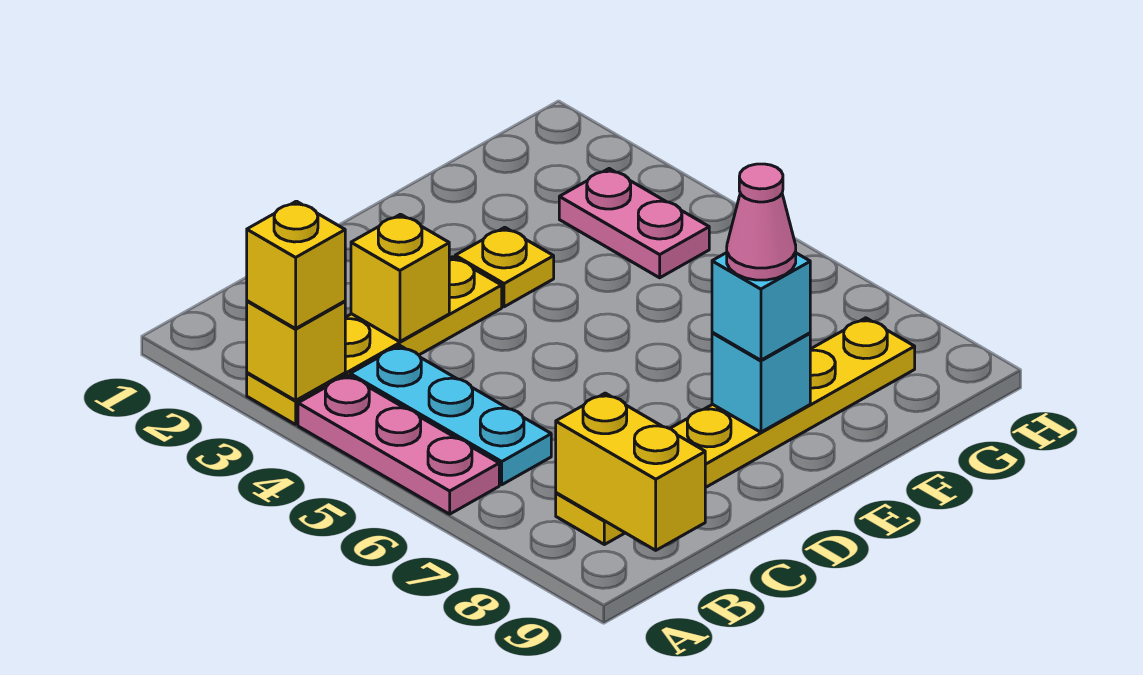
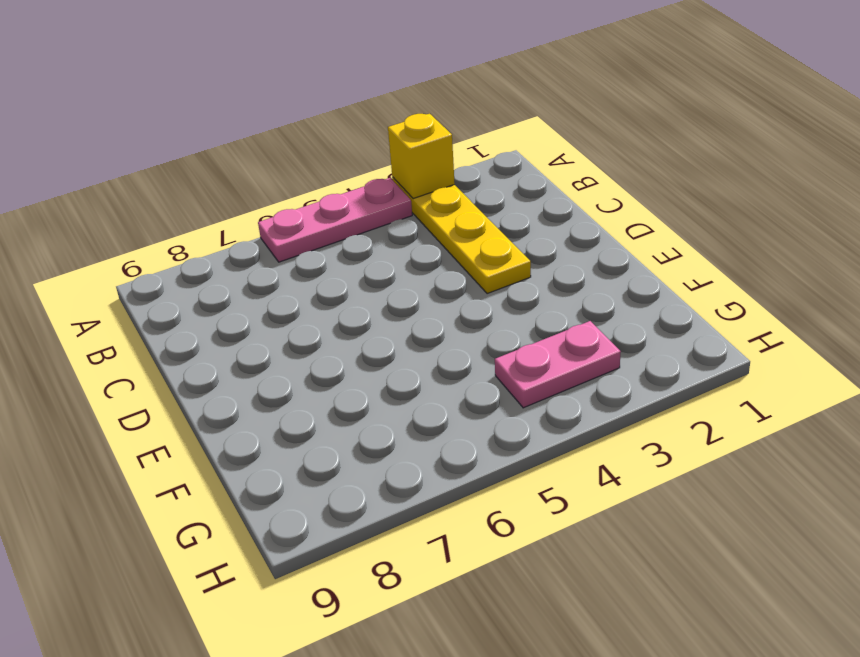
none -> cyan 1x3 plate [350,346,551,485]
none -> yellow 1x6 plate [556,318,915,545]
none -> yellow 1x1 plate [455,227,554,307]

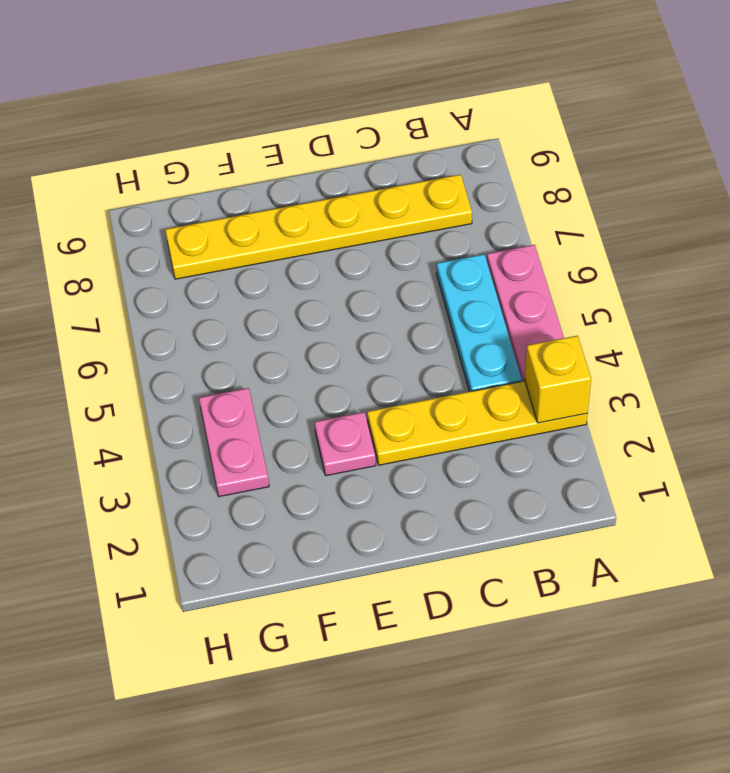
pink 1x1 plate [314,412,376,476] -> yellow 1x1 plate [455,227,554,307]
none -> yellow 1x2 brick [556,393,705,550]
none -> yellow 1x1 brick [351,214,449,342]
none -> cyan 1x1 brick [712,332,810,432]

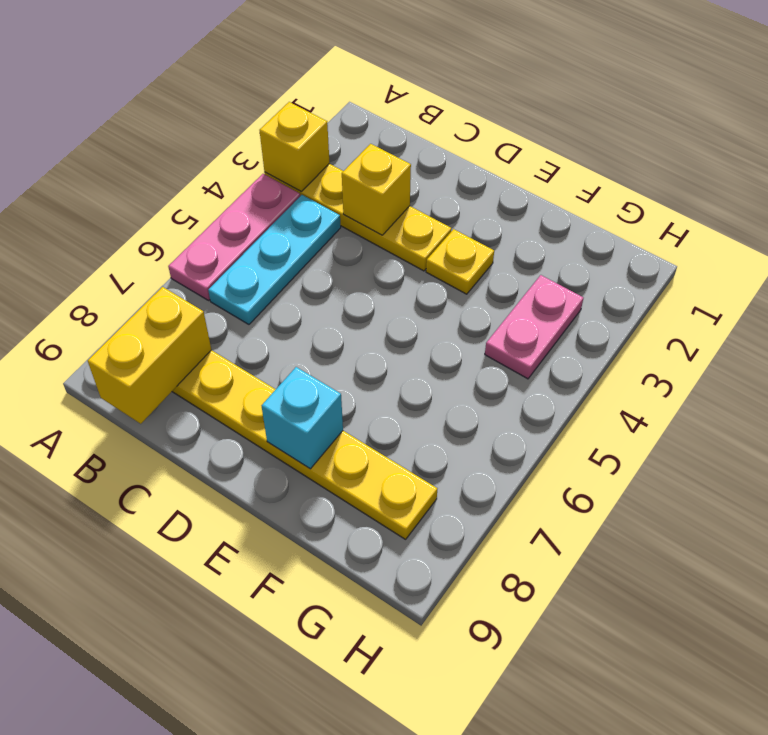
none -> yellow 1x1 brick [247,201,345,329]
none -> cyan 1x1 brick [712,253,810,360]
none -> pink 1x1 cone [727,164,796,280]

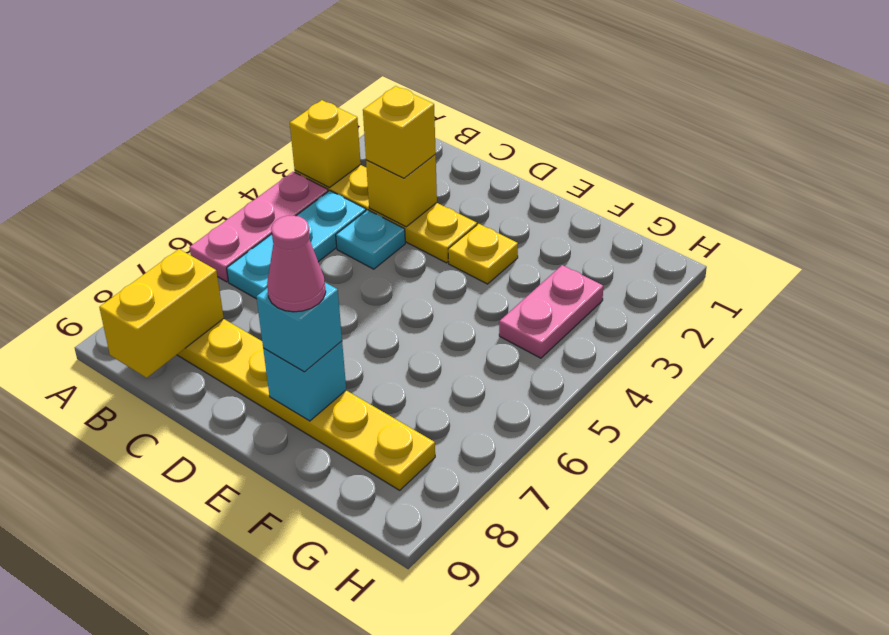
yellow 1x1 brick [363,86,436,178] -> yellow 1x1 brick moved to [247,201,345,329]
cyan 1x1 plate [336,210,405,269] -> none

